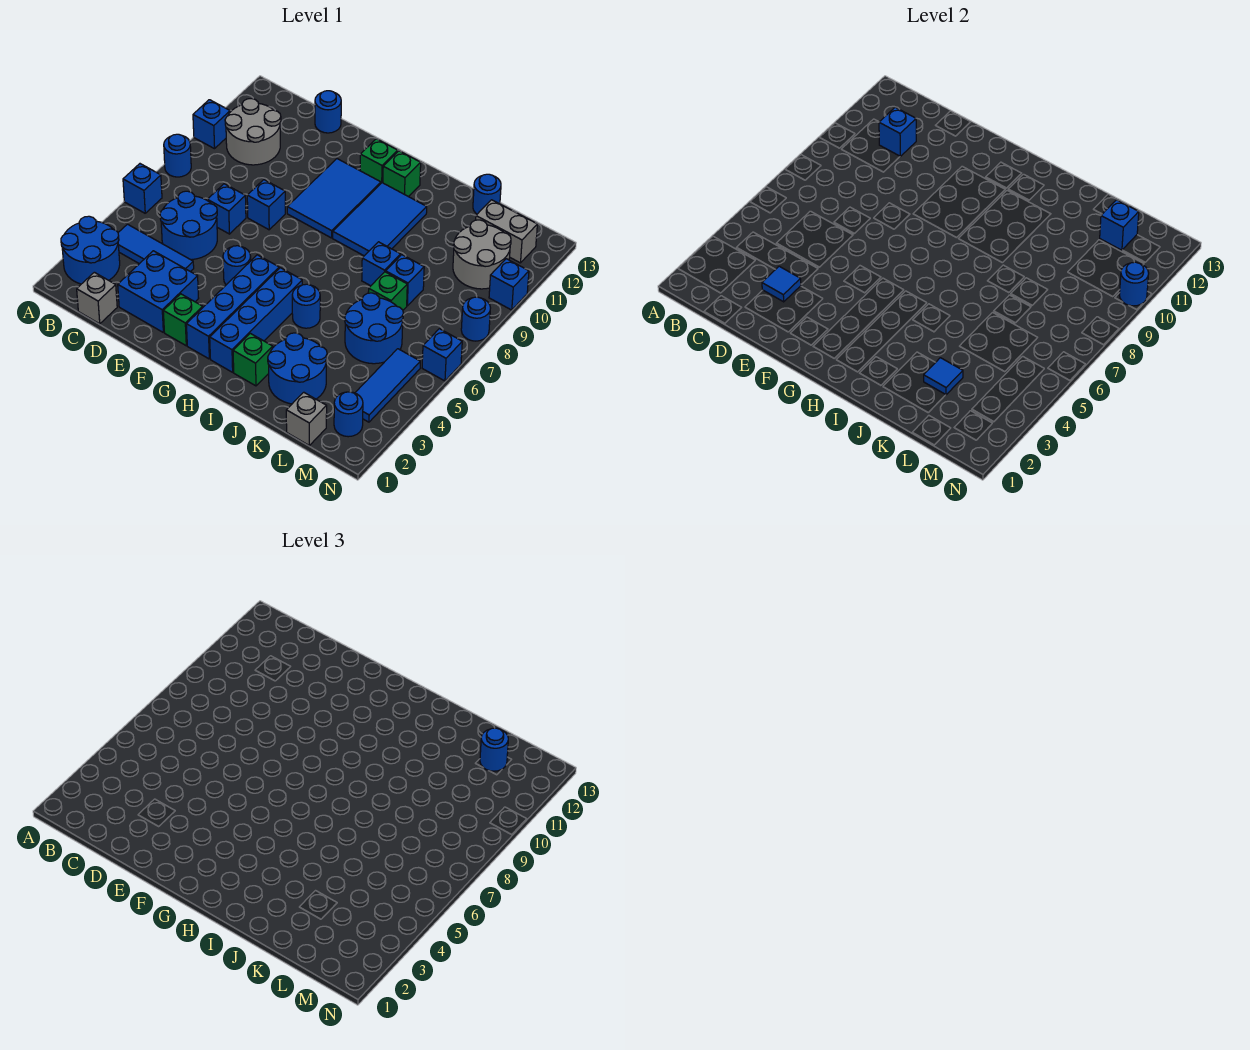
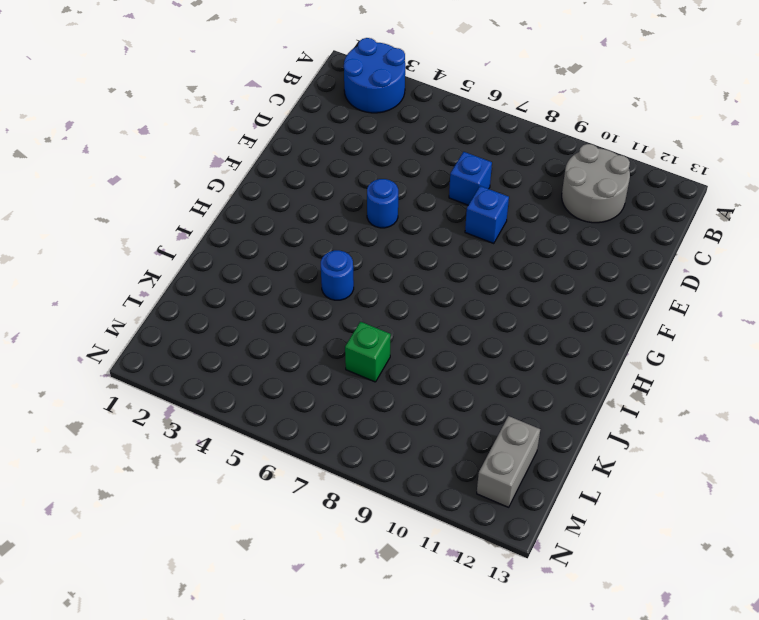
none -> blue 1x1 brick [123,164,162,213]
none -> blue 1x1 round brick [164,134,191,177]
none -> blue 1x1 brick [193,100,230,149]
none -> blue 1x3 tile [118,224,194,272]

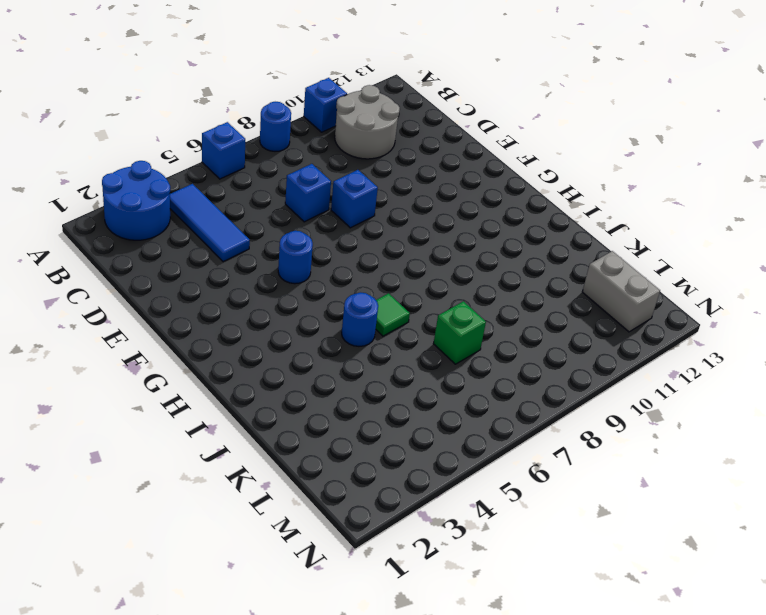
green 1x1 tile [376,293,410,336] -> none
none -> grey 1x1 brick [77,272,117,324]
none -> blue 2x2 round brick [160,191,217,260]
none -> blue 2x2 brick [118,251,199,332]
none -> blue 1x1 round brick [315,91,341,133]

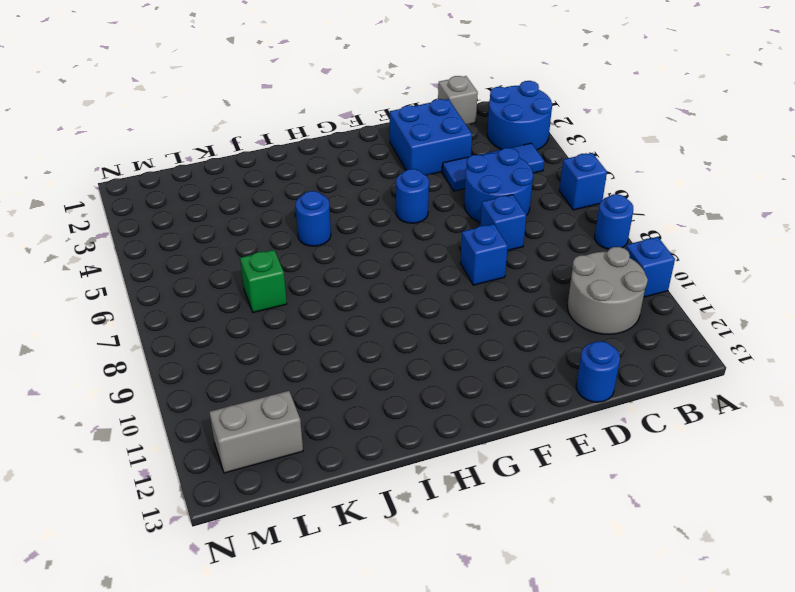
none -> green 1x1 brick [163,294,203,346]
none -> blue 2x3 tile [287,159,381,238]
none -> blue 1x4 brick [186,255,279,359]
none -> green 1x1 brick [360,139,398,183]

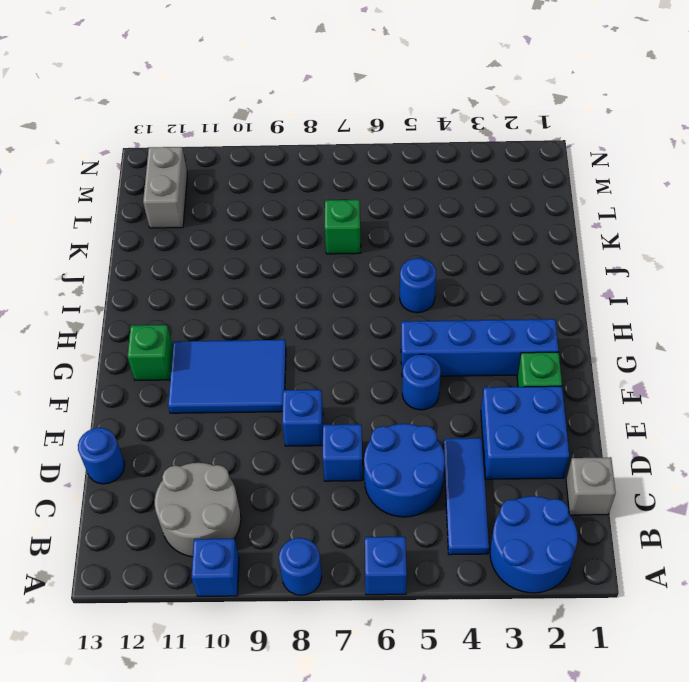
none -> blue 1x4 brick [210,268,302,372]
none -> blue 2x3 tile [333,183,427,256]
none -> green 1x1 brick [383,151,421,197]
none -> green 1x1 brick [233,333,273,386]

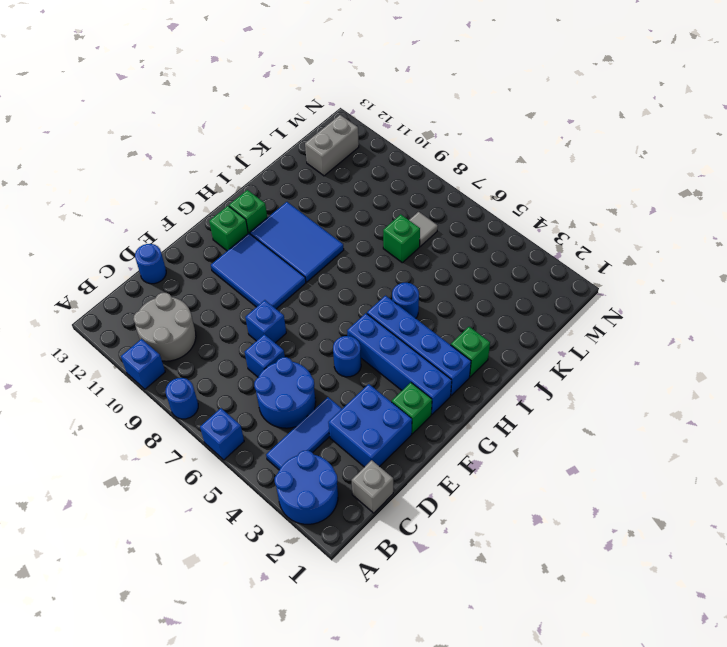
grey 1x1 tile [409,212,438,246] -> none
none -> blue 2x2 round brick [268,333,327,404]
none -> blue 1x1 brick [362,242,401,286]
none -> blue 2x2 round brick [345,293,403,364]
none -> blue 1x1 brick [386,255,424,306]

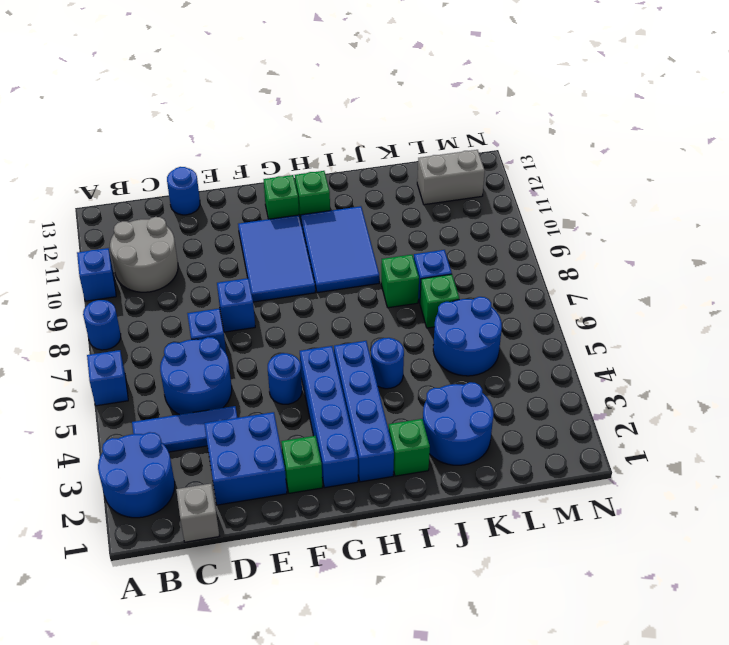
green 1x1 brick [381,255,419,308] -> blue 1x1 brick [362,242,401,286]
none -> blue 1x1 round brick [473,174,501,214]
none -> grey 1x1 brick [286,392,327,445]
none -> grey 2x2 round brick [453,220,511,289]
none -> blue 1x1 round brick [334,392,363,437]

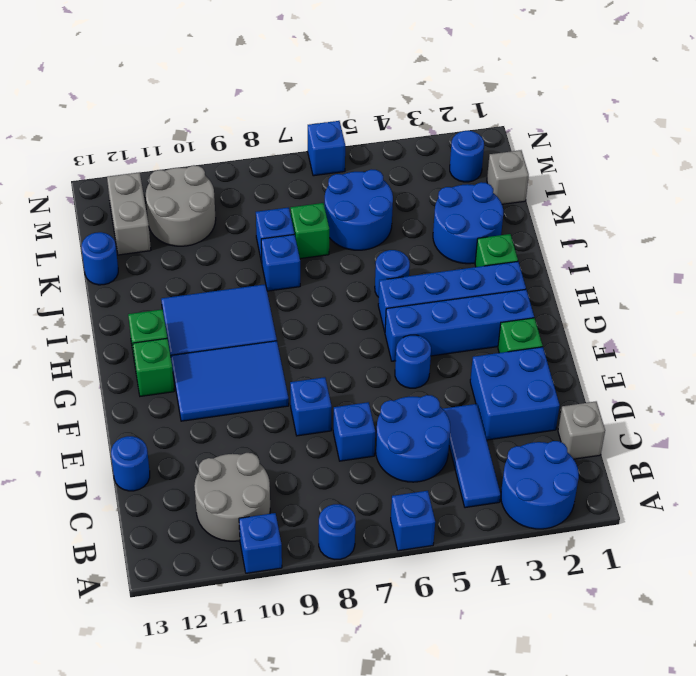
none -> blue 1x3 tile [355,349,420,422]
none -> blue 1x1 round brick [461,297,490,341]
none -> blue 1x1 brick [489,259,529,310]
none -> blue 1x1 brick [879,107,916,156]

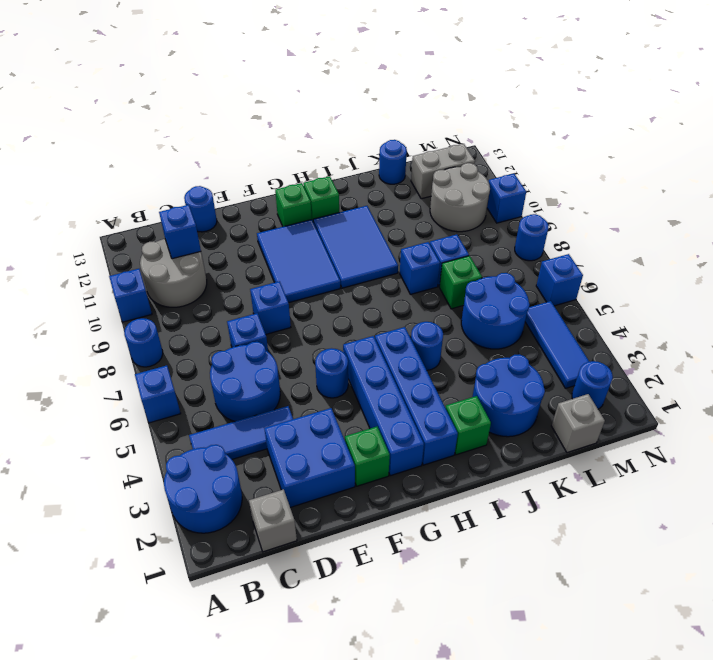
none -> blue 1x1 tile [762,266,801,302]
none -> blue 1x1 tile [924,358,963,395]
none -> blue 1x1 brick [1100,200,1139,250]
none -> blue 1x1 round brick [1120,262,1149,306]

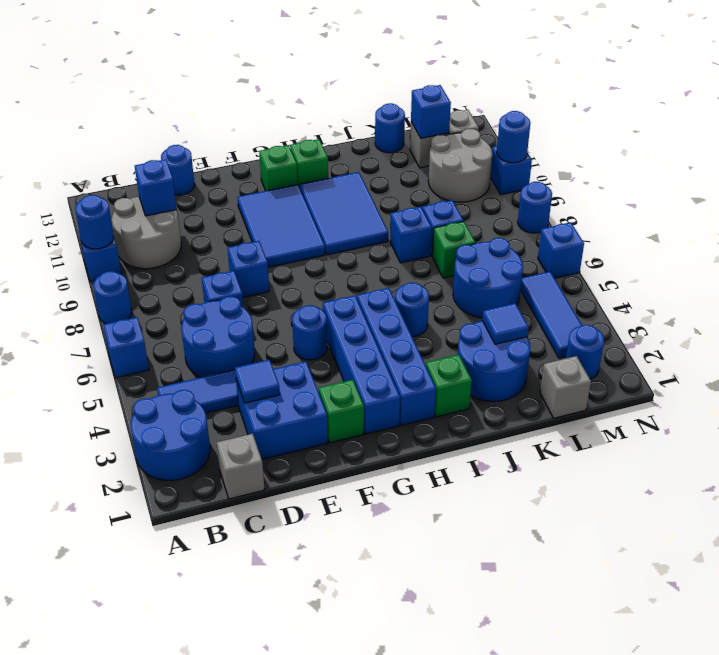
blue 1x1 round brick [75,195,114,249] -> blue 1x1 round brick moved to [480,728,508,771]

